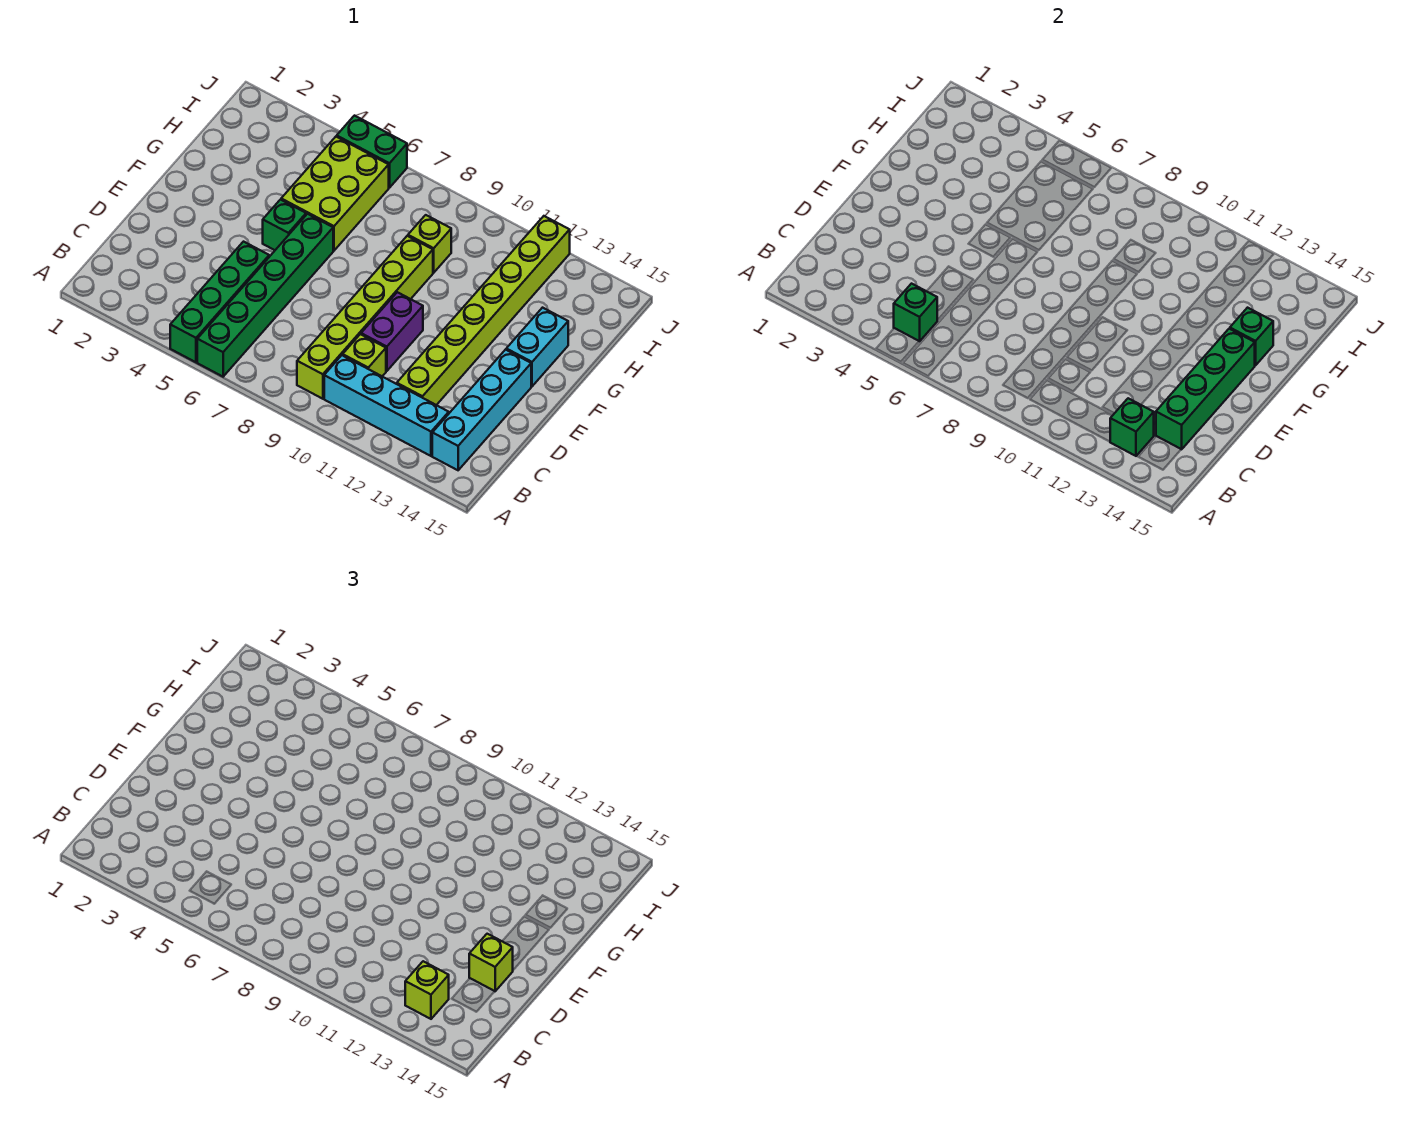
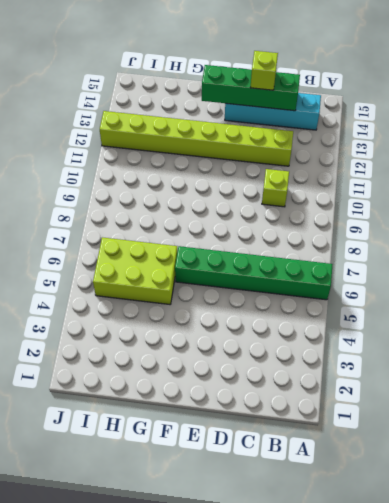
none -> green 1x4 brick [170,242,269,362]
none -> lime 1x6 brick [297,236,433,399]
none -> cyan 1x4 brick [324,355,449,456]

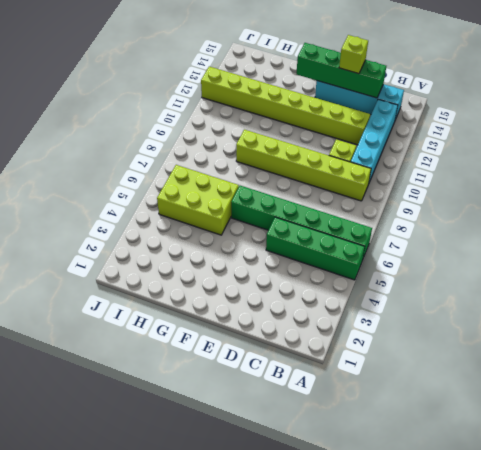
none -> purple 1x2 brick [361,292,423,371]
none -> green 1x1 brick [263,200,306,250]
none -> cyan 1x2 brick [506,308,568,386]

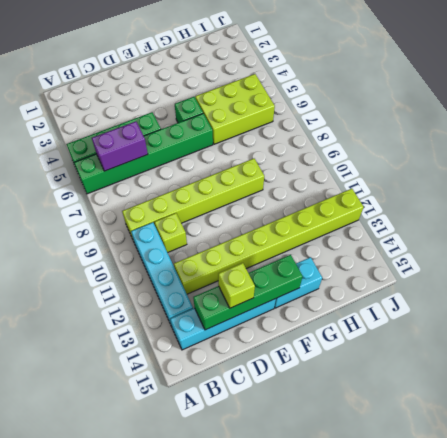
purple 1x2 brick [92,122,148,171] -> purple 1x2 brick moved to [361,292,423,371]
none -> lime 1x1 brick [408,215,451,273]
none -> green 1x2 brick [337,116,407,188]
none -> green 1x1 brick [894,284,937,341]

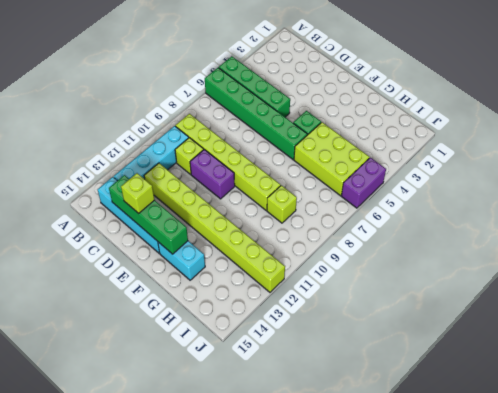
purple 1x2 brick [341,158,386,208] -> green 1x2 brick [337,116,407,188]
none -> green 1x1 brick [894,284,937,341]
none -> green 1x1 brick [1110,398,1154,456]
none -> green 1x1 brick [1230,308,1273,365]

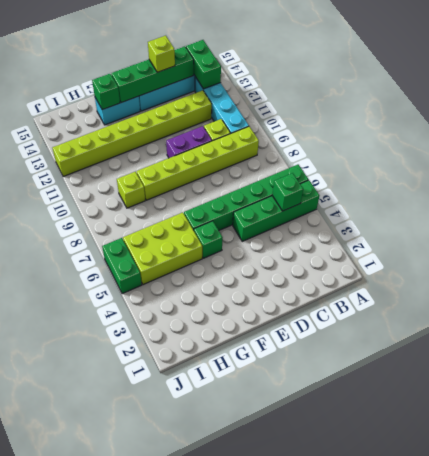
green 1x2 brick [186,40,221,89] -> green 1x1 brick [1110,398,1154,456]
none -> lime 1x1 brick [405,961,449,1019]

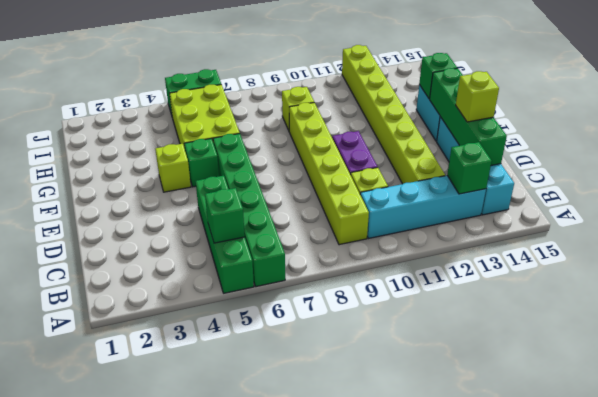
lime 1x1 brick [155,144,191,192] -> lime 1x1 brick moved to [405,961,449,1019]

